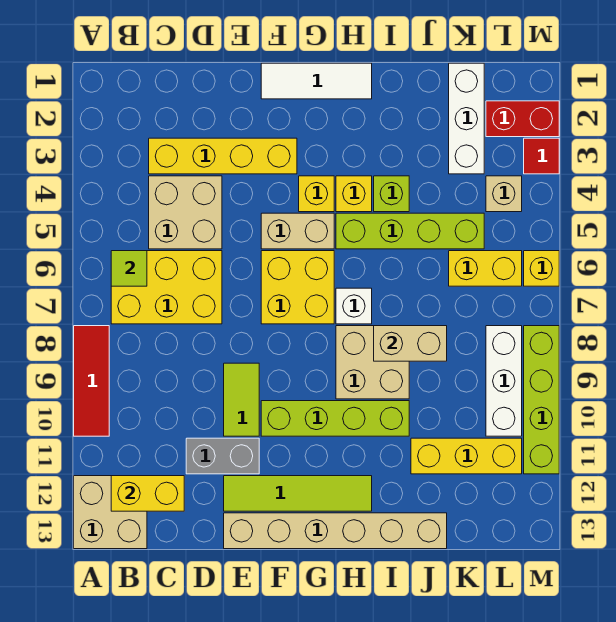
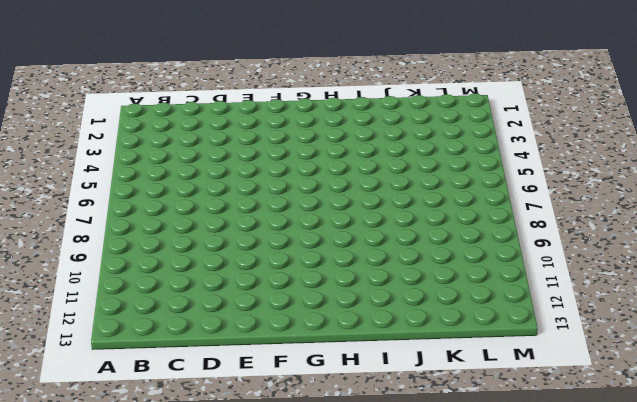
none -> red 1x3 tile [74,326,109,436]
none -> tan 2x2 brick [74,476,147,549]
none -> yellow 2x3 brick [111,251,222,324]
none -> yellow 1x4 brick [149,138,297,174]

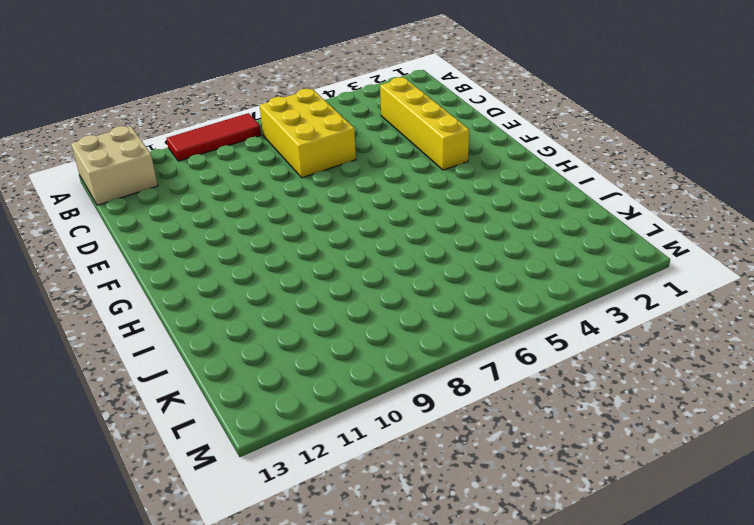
none -> tan 2x2 brick [149,176,222,249]
none -> grey 1x2 brick [186,438,259,474]
none -> lime 1x2 tile [224,363,259,436]
none -> lime 1x4 tile [224,476,372,511]

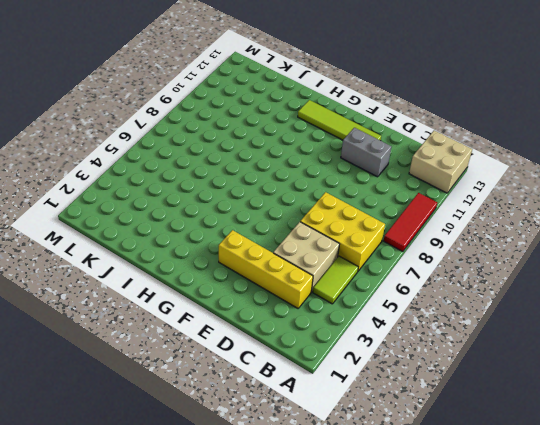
lime 1x2 tile [313,256,358,304] -> lime 1x2 tile moved to [224,363,259,436]
none -> tan 1x6 brick [224,513,447,549]
none -> white 1x3 tile [261,63,372,99]
none -> tan 1x2 brick [261,213,334,249]
none -> yellow 2x2 brick [261,251,334,324]

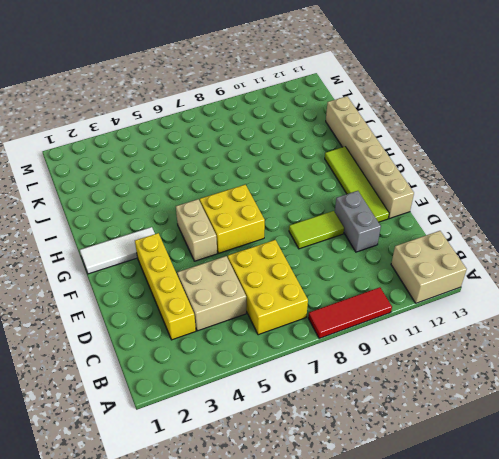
white 1x3 tile [80,227,155,274] -> white 1x3 tile turned to [261,63,372,99]
none -> lime 1x4 brick [261,401,409,436]
none -> yellow 1x1 brick [299,176,334,212]
none -> yellow 1x1 brick [336,176,372,212]
none -> lime 1x4 brick [336,213,484,249]

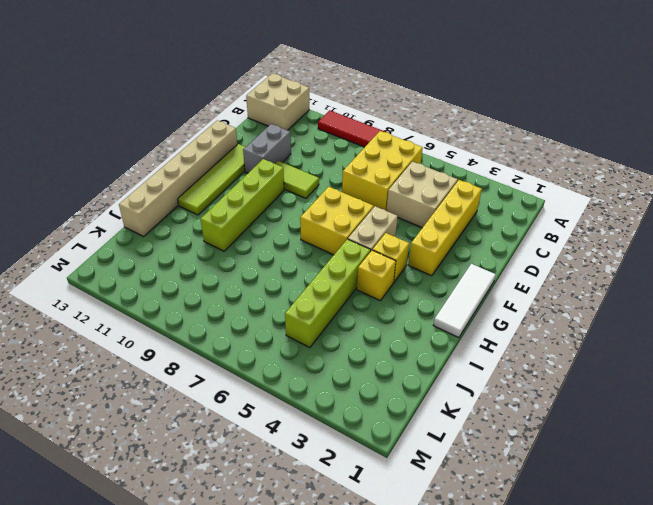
none -> white 1x1 brick [336,288,372,324]
none -> tan 2x2 brick [336,326,409,399]
none -> lime 1x1 brick [374,176,409,212]
none -> yellow 1x3 brick [411,438,522,474]

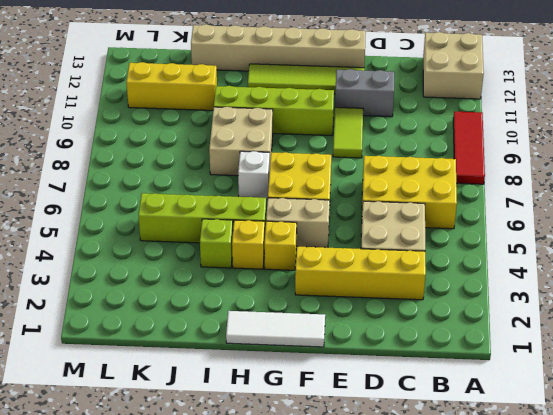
none -> white 1x3 brick [449,63,484,174]
none -> yellow 1x2 brick [449,251,522,286]
none -> red 1x2 brick [486,101,559,137]
none -> tan 1x1 brick [486,176,522,212]

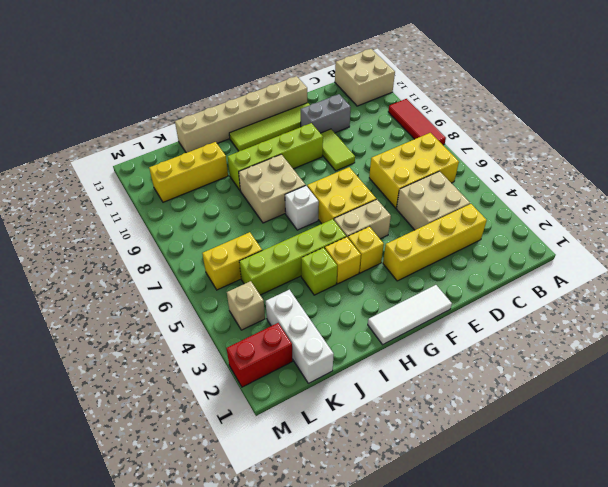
none -> white 1x3 brick [486,326,522,436]
none -> red 1x1 tile [524,138,559,174]
none -> yellow 1x1 brick [524,251,559,286]
none -> lime 1x4 brick [524,326,559,474]

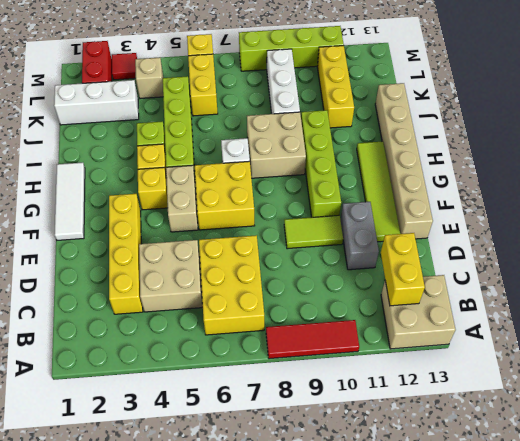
white 1x3 brick [267,49,300,114] -> white 1x3 brick turned to [486,326,522,436]
none -> lime 1x1 tile [111,251,147,286]
none -> tan 1x2 brick [374,326,447,361]

